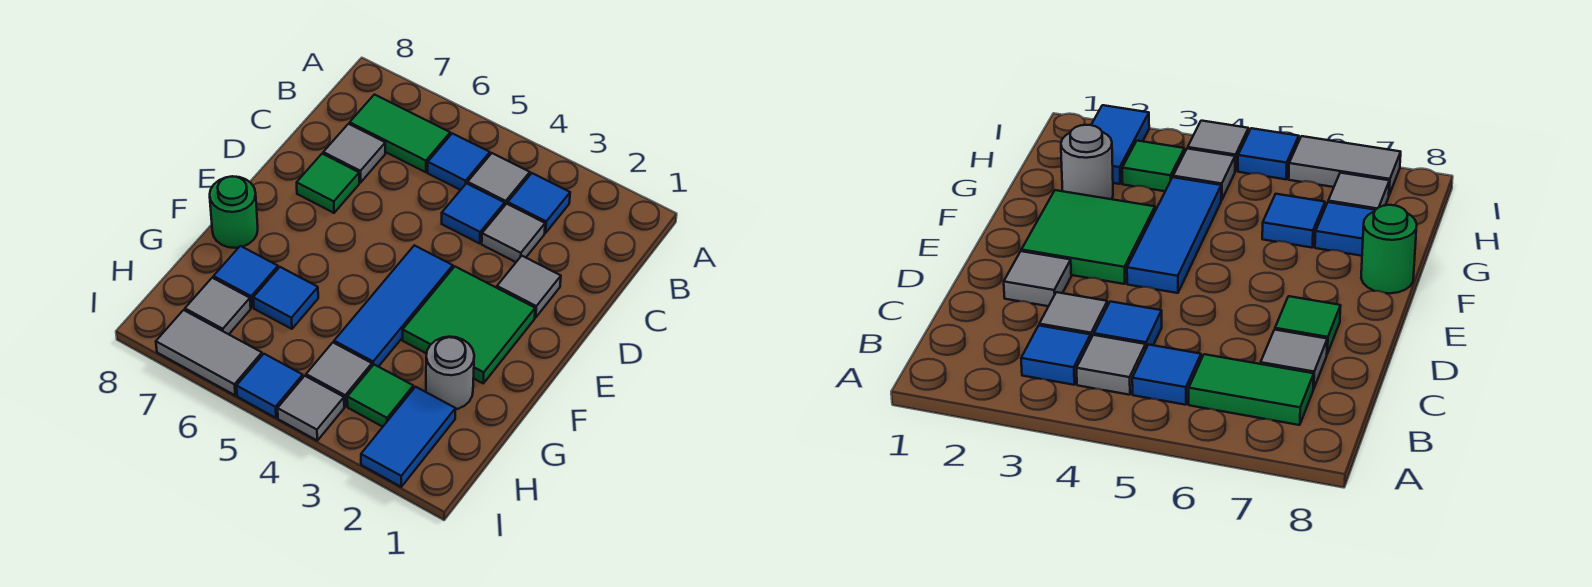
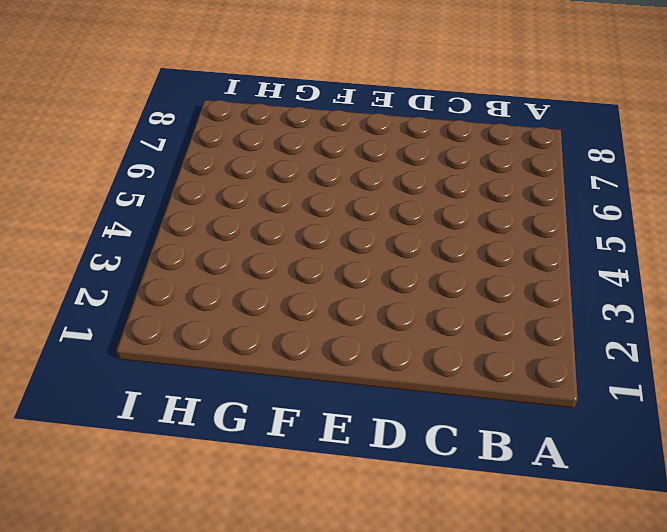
none -> blue 1x1 tile [508,173,570,233]
none -> grey 1x1 tile [468,153,530,206]
none -> blue 1x1 tile [428,133,490,190]

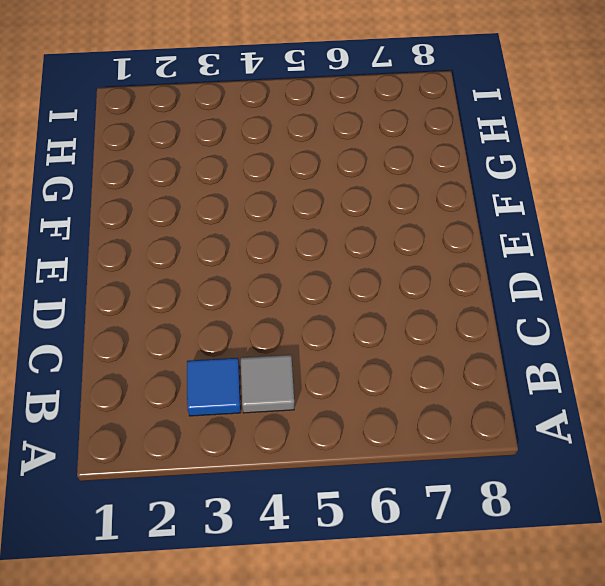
none -> blue 1x1 tile [428,133,490,190]
none -> green 1x2 tile [350,95,450,172]
none -> grey 1x1 tile [482,204,545,262]

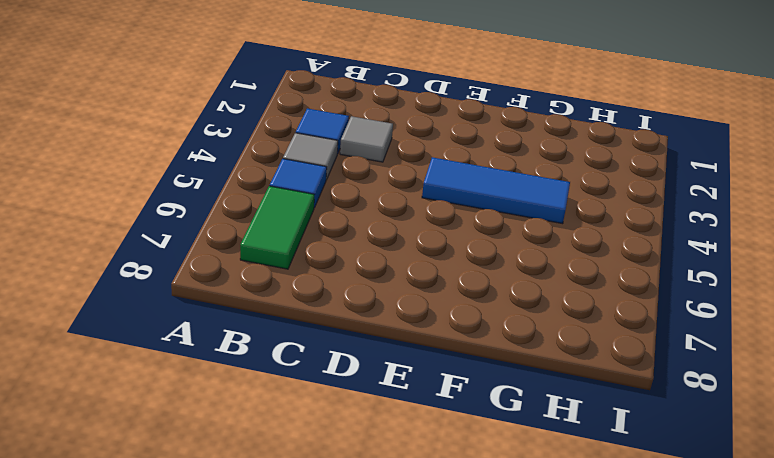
none -> blue 1x1 tile [442,183,505,243]
none -> grey 1x1 tile [323,124,385,182]
none -> grey 1x1 tile [497,256,561,317]

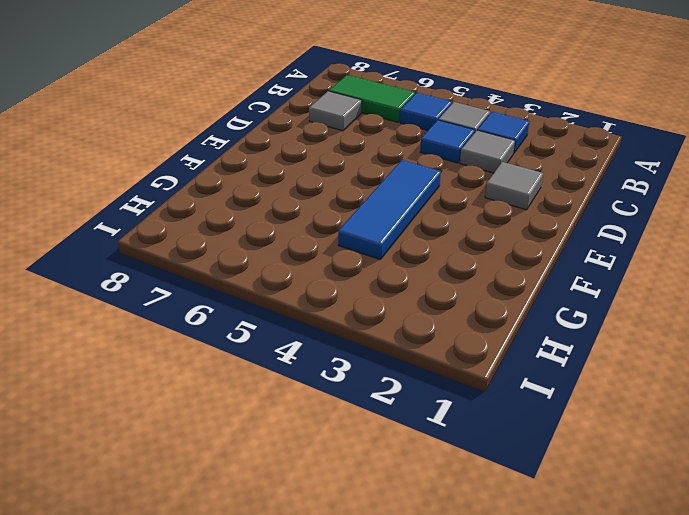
none -> green 1x1 tile [297,154,359,213]
none -> green 2x2 tile [403,267,535,383]
none -> green 1x1 round brick [210,176,258,248]

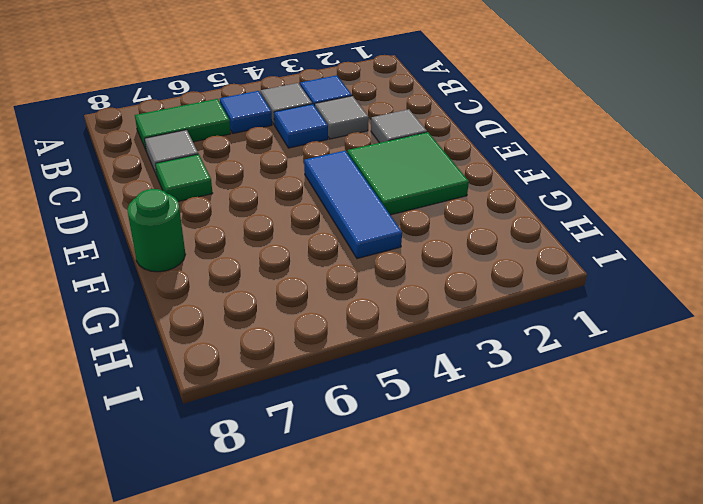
none -> grey 1x1 round brick [426,337,474,409]
none -> blue 1x1 tile [253,267,318,329]
none -> blue 1x1 tile [214,246,278,307]

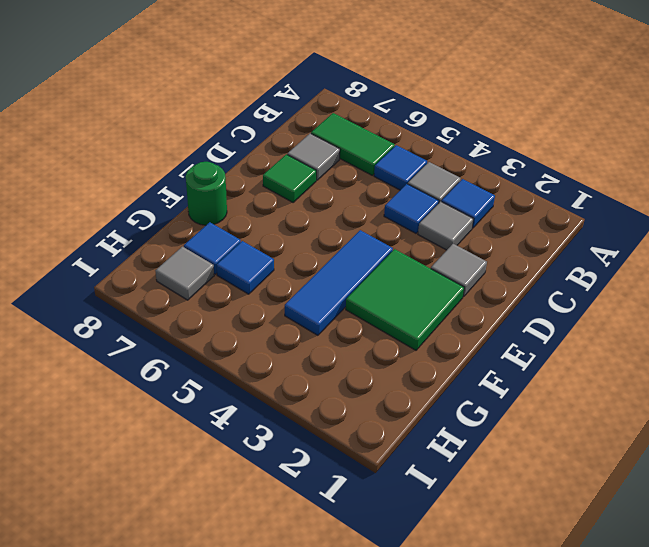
none -> grey 1x1 round brick [426,337,474,409]
none -> blue 1x2 tile [361,387,456,487]
none -> green 1x1 tile [347,365,413,427]

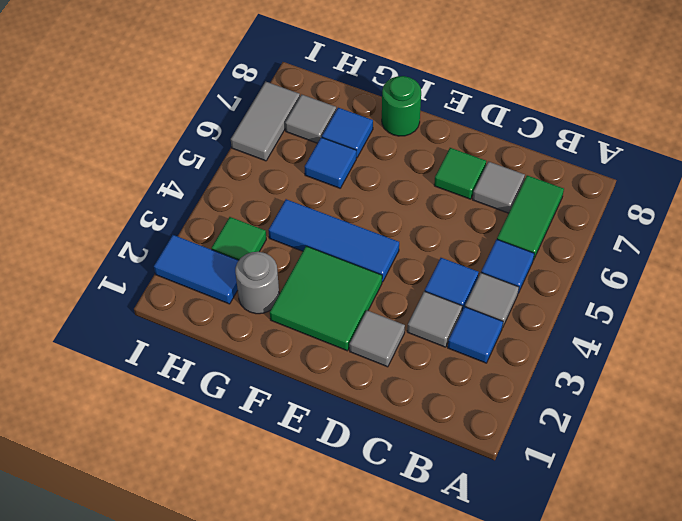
none -> grey 1x1 tile [306,343,372,406]
none -> grey 1x1 tile [278,376,344,440]
none -> blue 1x1 tile [237,354,303,418]

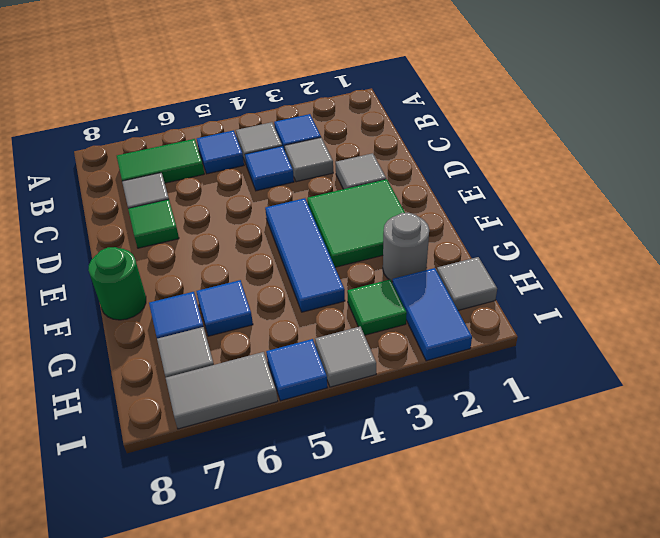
grey 1x1 tile [437,257,497,310] -> grey 1x1 tile moved to [306,343,372,406]

